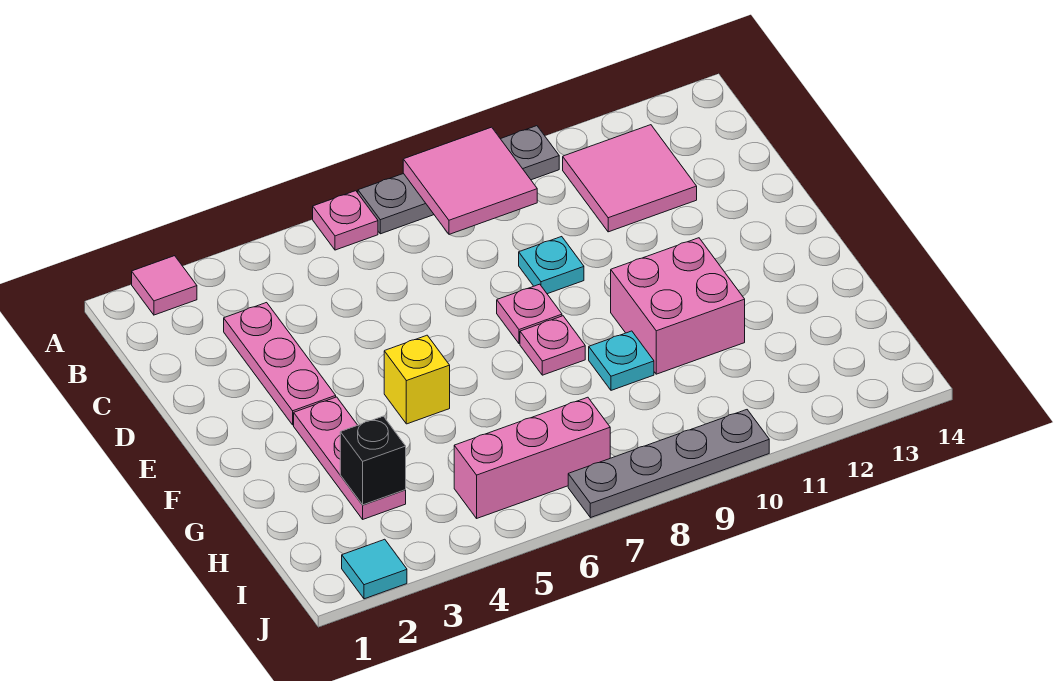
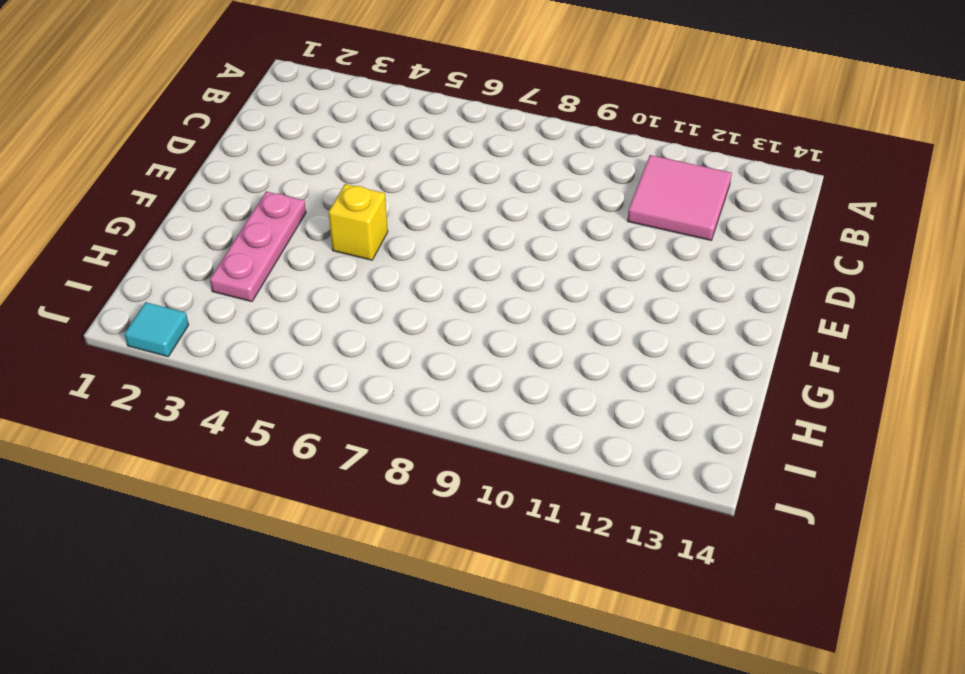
none -> pink 1x1 tile [132,256,197,315]
none -> pink 1x1 plate [313,191,378,250]
none -> grey 1x4 plate [358,126,559,234]

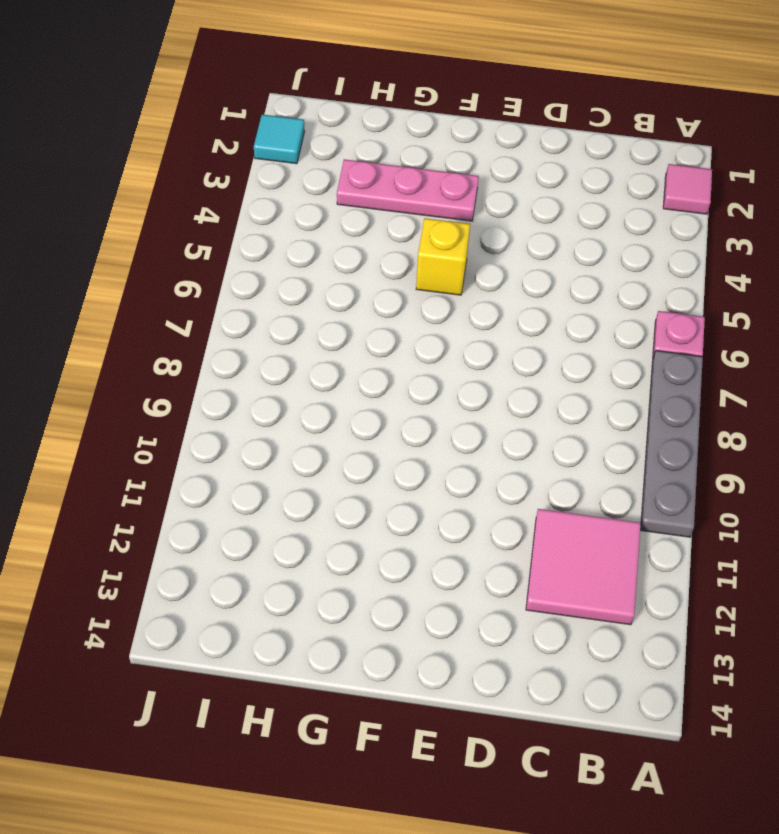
none -> pink 1x3 plate [224,303,336,425]
none -> cyan 1x1 plate [519,237,584,294]
none -> pink 1x1 plate [497,284,562,344]

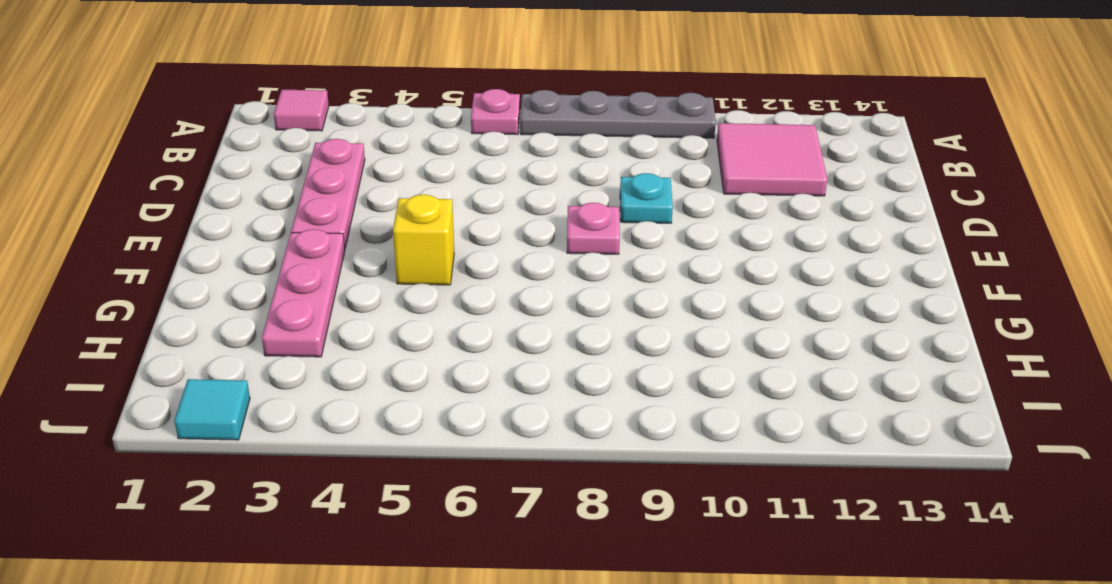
none -> pink 1x1 plate [520,316,585,375]
none -> pink 2x2 brick [611,238,745,374]
none -> cyan 1x1 plate [589,331,654,390]

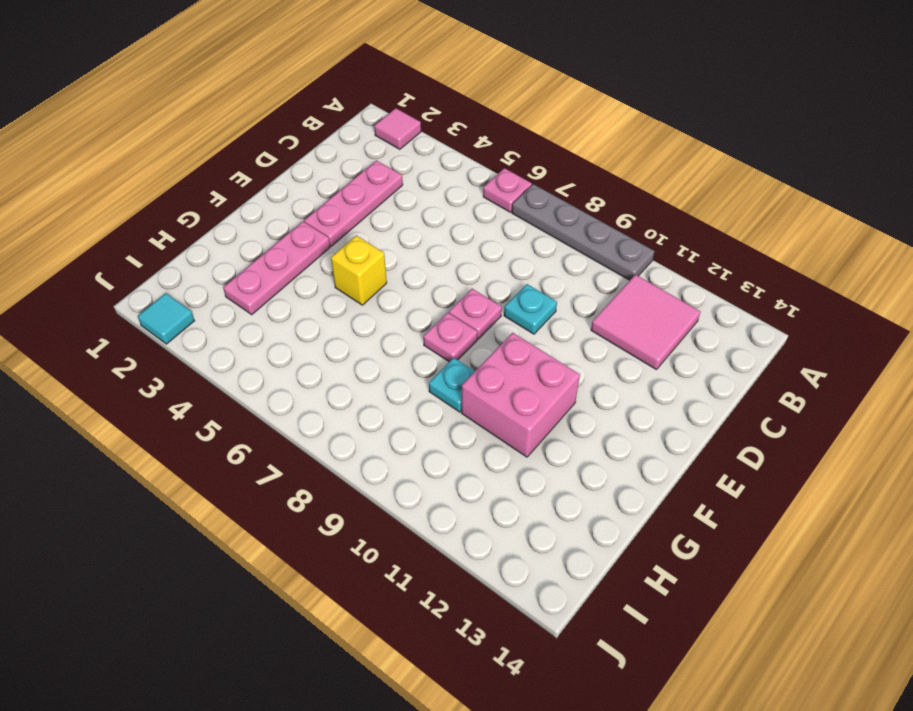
none -> pink 1x3 brick [454,397,610,518]
none -> grey 1x4 plate [568,410,769,518]
none -> pink 2x2 tile [403,127,537,234]

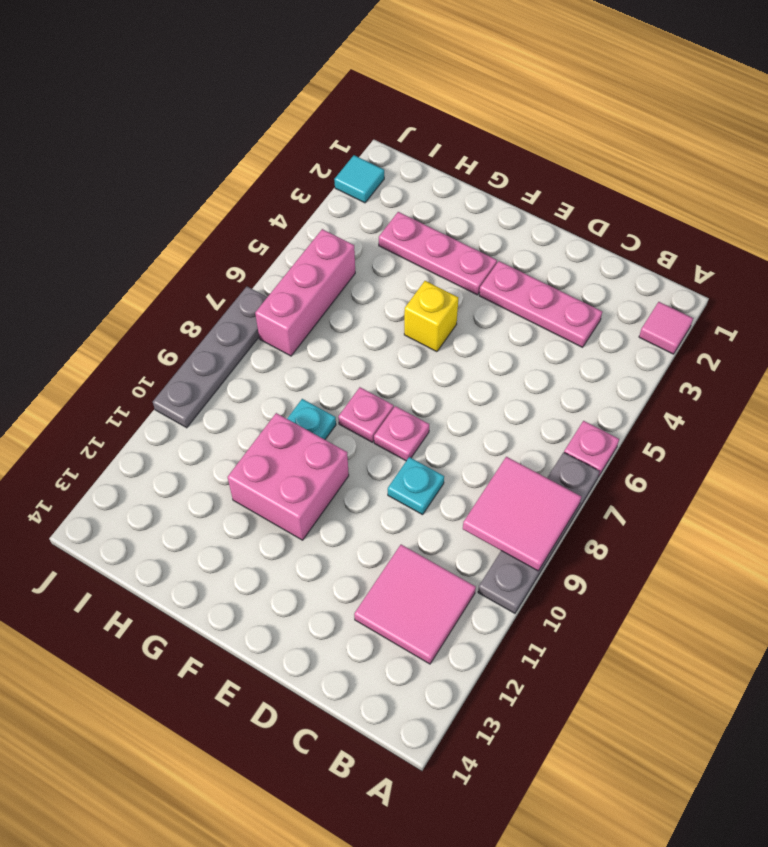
none -> black 1x1 brick [340,416,406,505]

